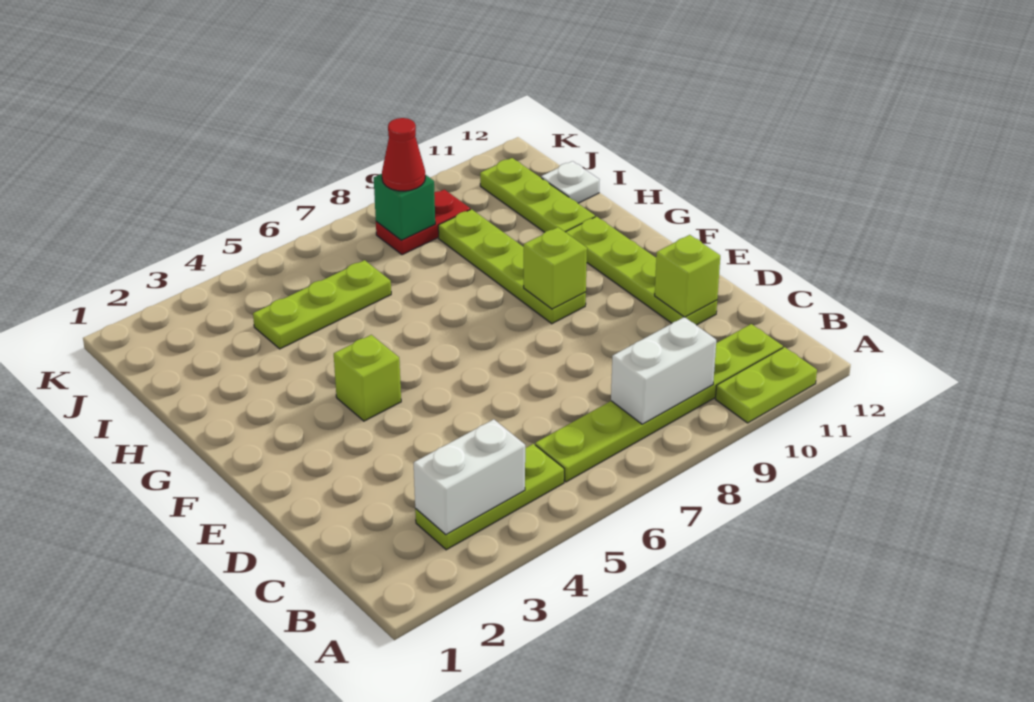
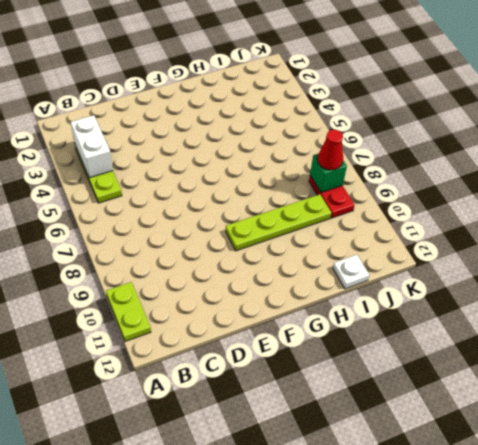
none -> lime 1x6 plate [535,324,783,482]
none -> lime 1x4 plate [566,217,717,325]
none -> lime 1x1 brick [334,335,401,421]

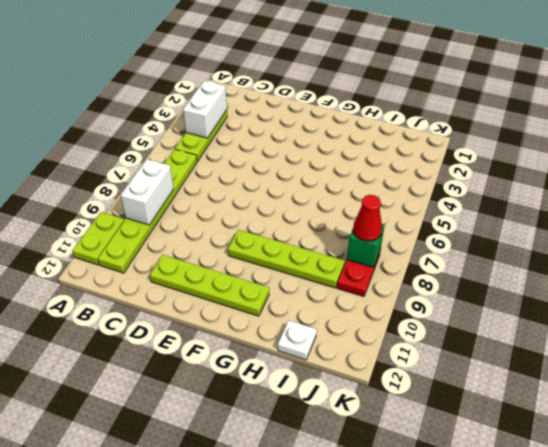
none -> lime 1x1 brick [334,335,401,421]
none -> lime 1x3 plate [480,158,595,232]
none -> lime 1x3 plate [253,260,391,349]

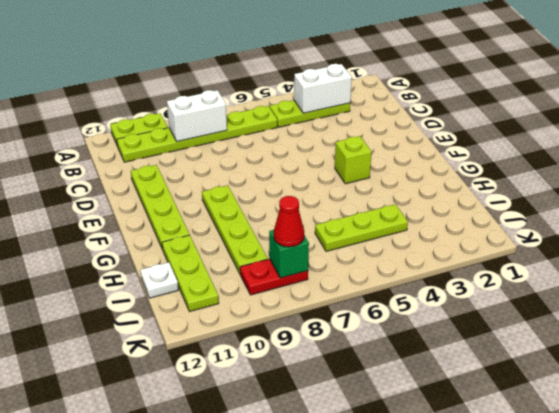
none -> lime 1x1 brick [655,235,720,317]
none -> lime 1x1 brick [524,227,587,309]

